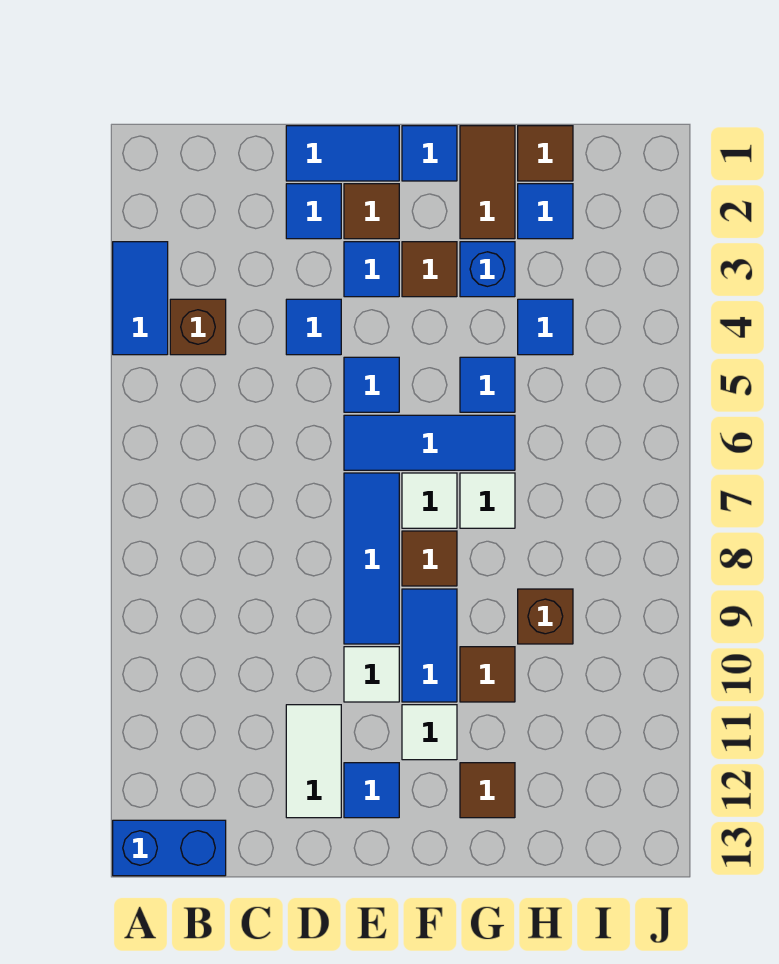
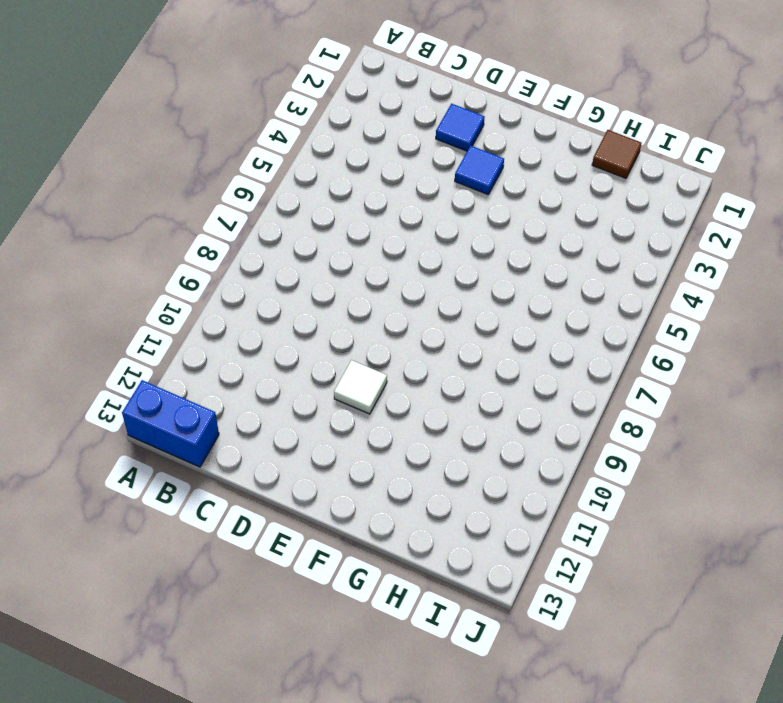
none -> blue 1x2 tile [113,242,168,355]
none -> brown 1x1 brick [170,299,226,355]
none -> blue 1x2 tile [286,126,399,181]
none -> blue 1x1 tile [286,299,341,355]

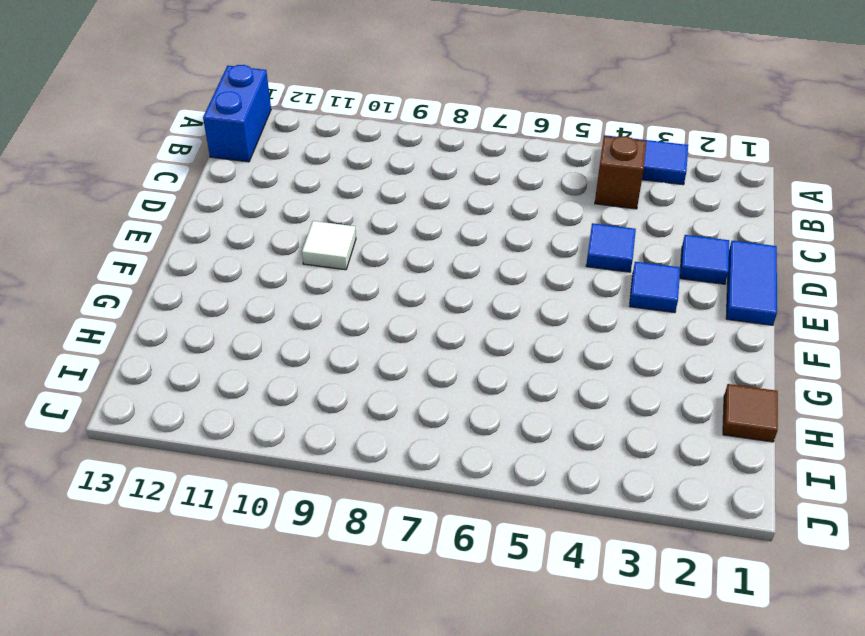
none -> white 1x2 tile [286,705,341,818]
none -> brown 1x1 tile [344,184,399,239]
none -> blue 1x1 tile [344,357,399,412]
none -> blue 1x3 tile [344,415,515,470]

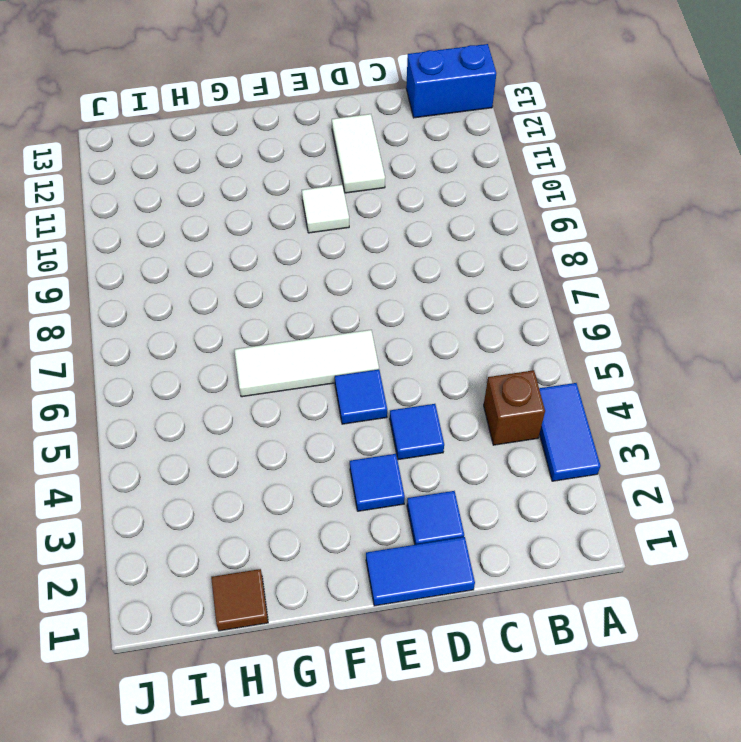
white 1x3 tile [234,330,379,397] -> blue 1x3 tile [344,415,515,470]
none -> brown 1x1 tile [344,184,399,239]
none -> blue 1x3 tile [344,473,399,644]
none -> blue 1x1 tile [344,763,399,818]
none -> blue 1x1 tile [402,126,457,181]

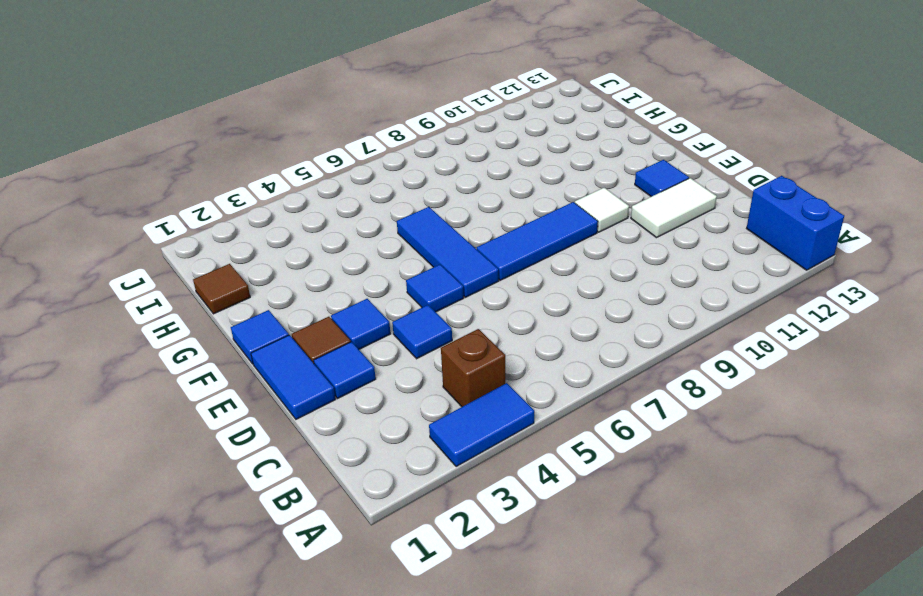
none -> brown 1x1 tile [402,242,457,297]
none -> white 1x1 tile [402,473,457,528]
none -> brown 1x1 tile [402,531,457,586]
none -> blue 1x2 tile [402,589,457,702]

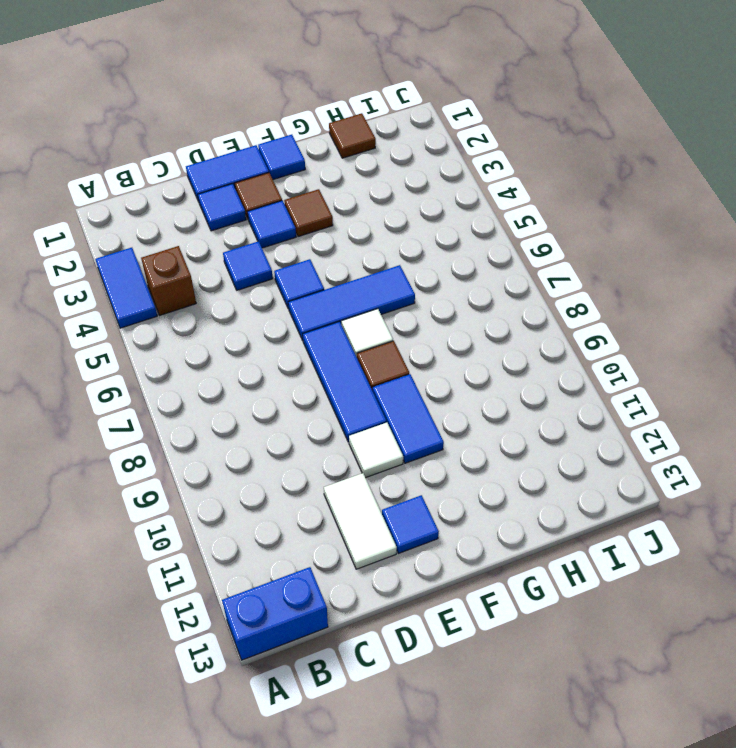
none -> white 1x1 tile [402,705,457,760]
none -> brown 1x2 tile [460,126,515,239]
none -> blue 1x1 brick [460,242,515,297]
none -> blue 1x1 tile [460,357,515,412]

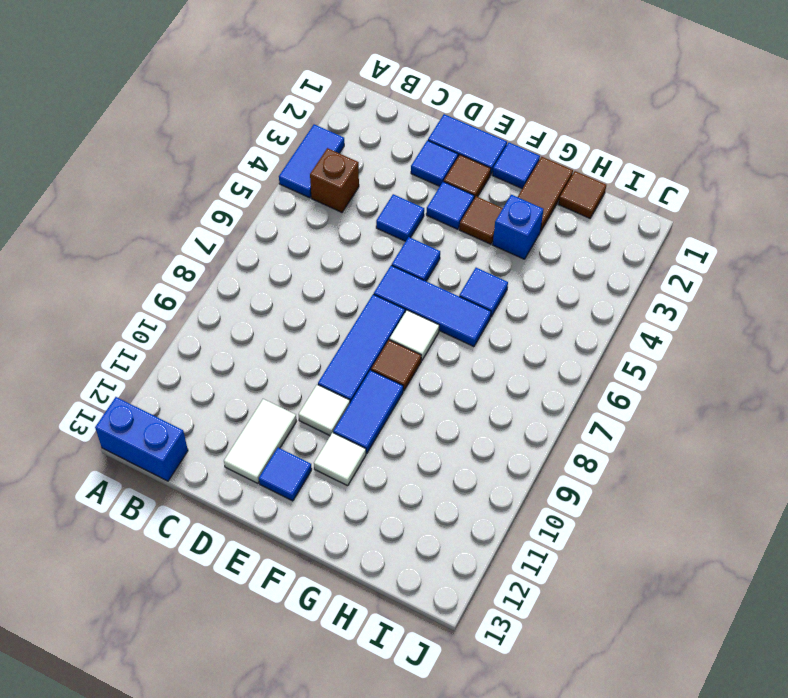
none -> white 1x1 tile [460,473,515,528]
none -> brown 1x1 tile [460,647,515,702]
none -> brown 1x1 tile [460,763,515,818]
none -> blue 1x1 tile [518,184,573,239]

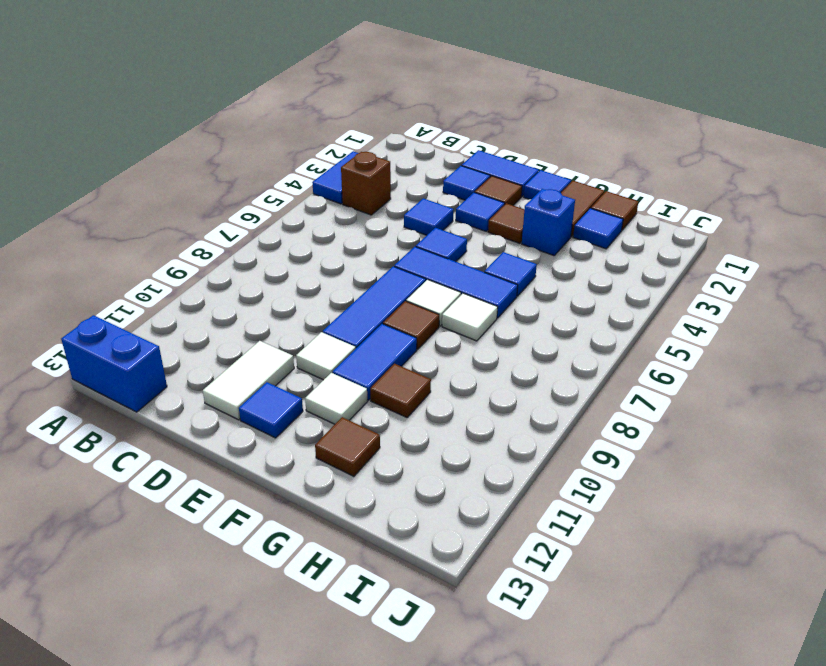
none -> blue 1x1 tile [518,299,573,355]
none -> brown 1x1 brick [518,589,573,644]

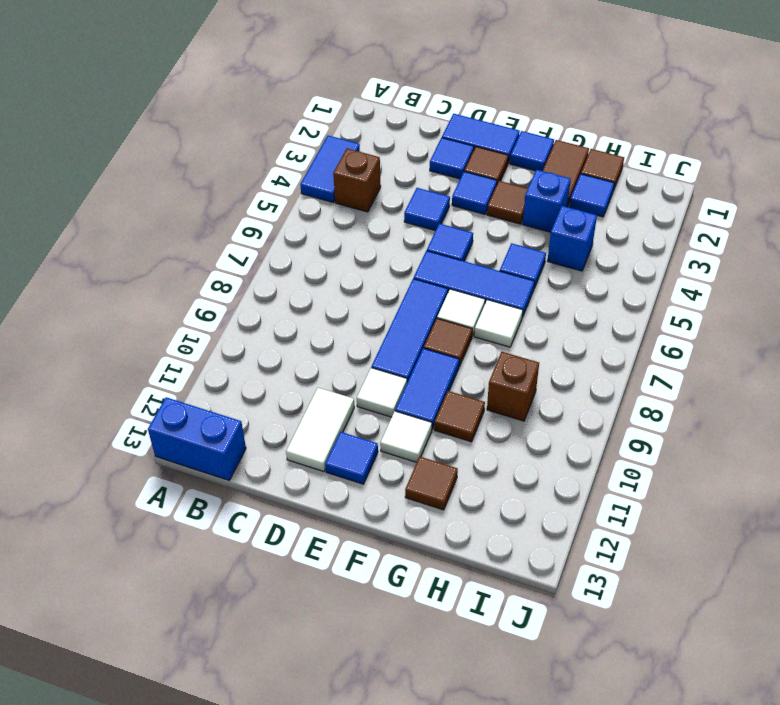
blue 1x1 brick [548,206,597,271] -> blue 1x1 tile [518,299,573,355]

